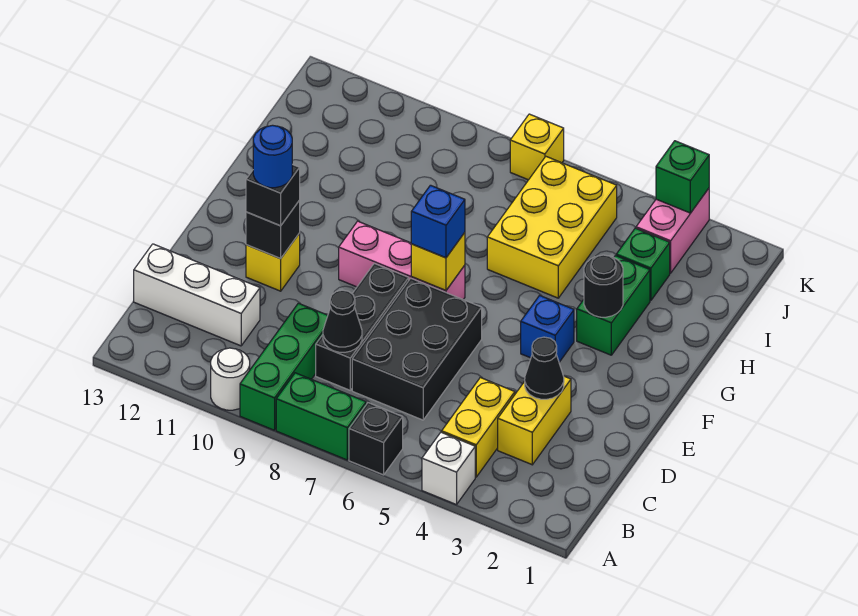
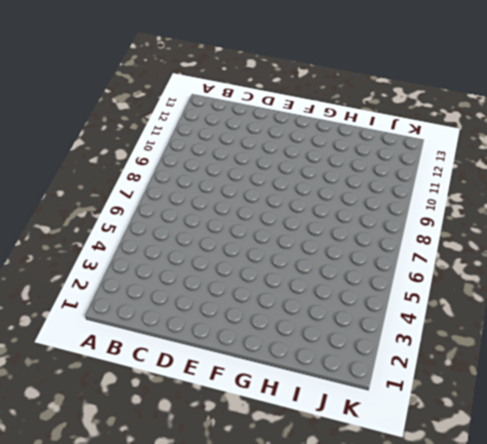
none -> white 1x1 brick [422,432,475,505]
none -> black 1x1 brick [349,403,403,475]
none -> green 1x2 brick [276,373,366,460]

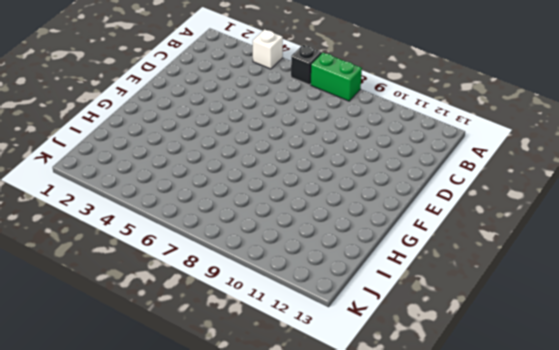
none -> green 1x3 brick [240,303,328,430]
none -> white 1x1 round brick [211,348,250,410]
none -> yellow 1x2 brick [442,378,515,477]

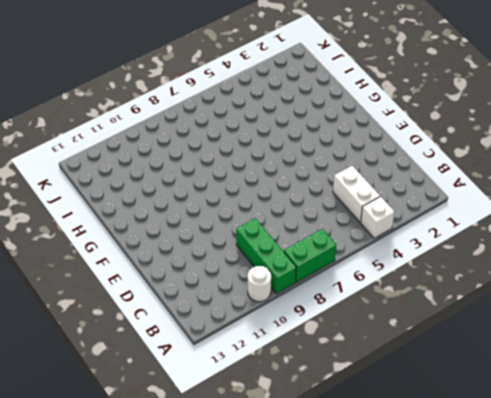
white 1x2 brick [333,166,380,222] -> yellow 1x2 brick [442,378,515,477]
none -> black 1x1 brick [349,403,403,475]
none -> yellow 1x2 brick [498,376,571,465]
none -> black 2x3 brick [352,278,482,420]

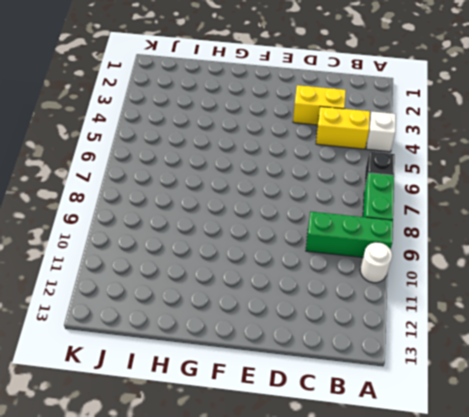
none -> black 2x3 brick [352,278,482,420]
none -> black 1x3 brick [316,263,409,390]
none -> white 1x3 brick [134,244,260,346]

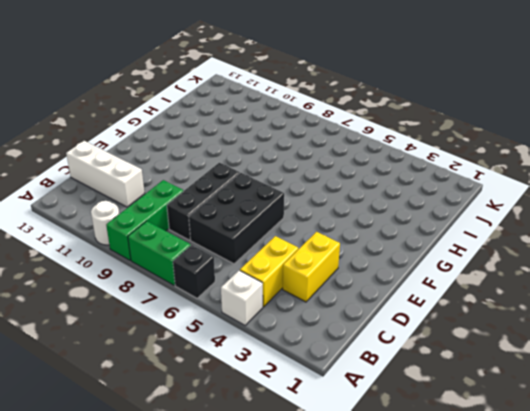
none -> yellow 1x1 brick [246,233,300,291]
none -> blue 1x1 brick [521,295,574,362]
none -> pink 1x3 brick [339,221,465,299]

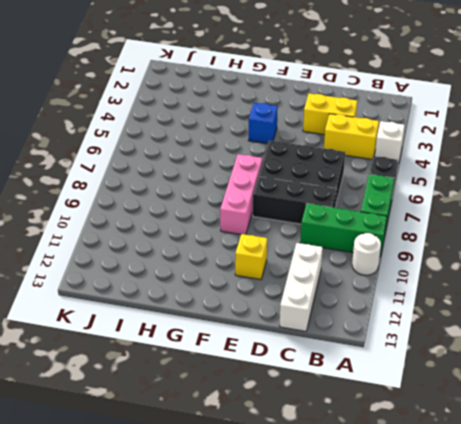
none -> green 1x2 brick [577,256,650,355]
none -> yellow 2x3 brick [487,157,617,298]
none -> green 1x1 brick [616,228,670,301]

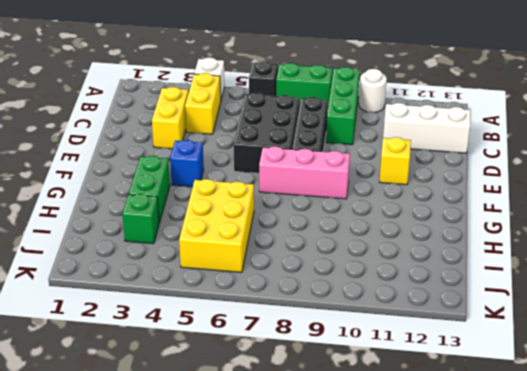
none -> pink 1x2 brick [636,188,709,273]
none -> yellow 1x1 brick [510,114,564,180]
none -> black 1x1 cone [323,290,362,352]

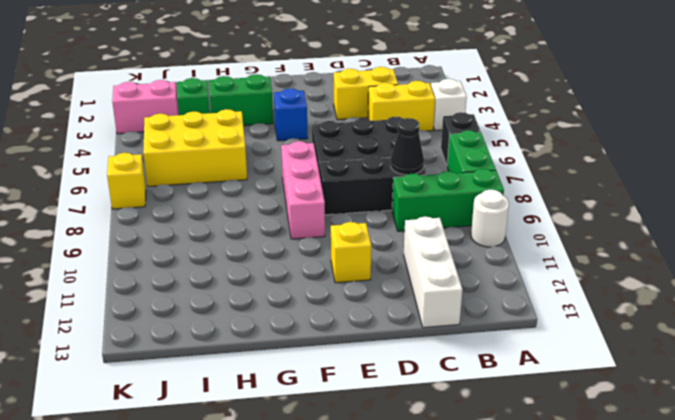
none -> black 1x1 cone [525,337,564,399]
none -> black 1x1 brick [246,200,300,258]
none -> yellow 1x1 brick [411,233,465,291]

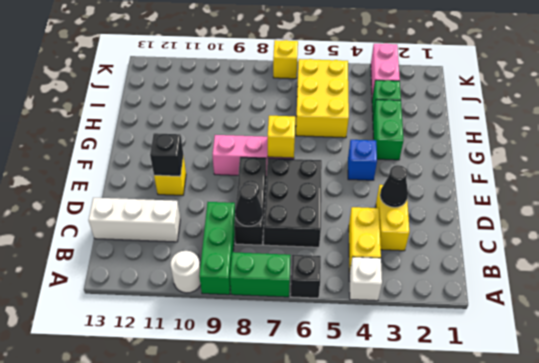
none -> black 1x1 round brick [584,255,623,317]
none -> green 1x1 brick [656,141,709,213]
none -> black 1x1 brick [246,164,300,226]

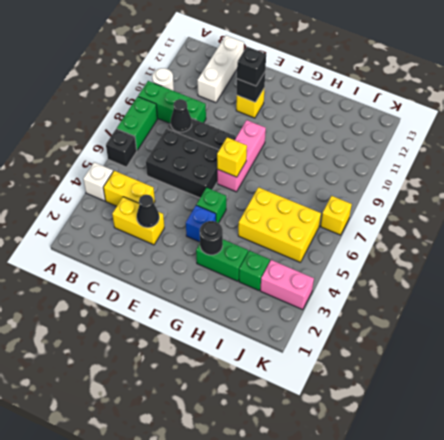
green 1x1 brick [196,188,226,223] -> green 1x1 brick moved to [656,141,709,213]
none -> blue 1x1 brick [411,185,465,258]
none -> blue 1x1 round brick [253,125,292,188]

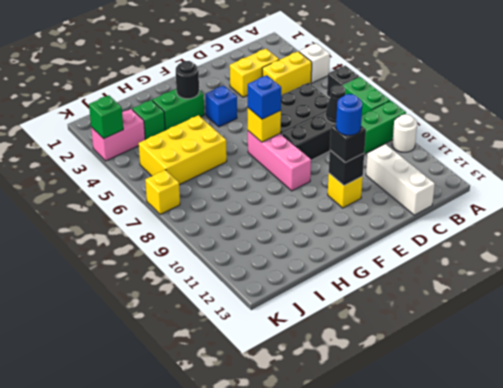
none -> black 1x1 cone [525,337,564,399]

